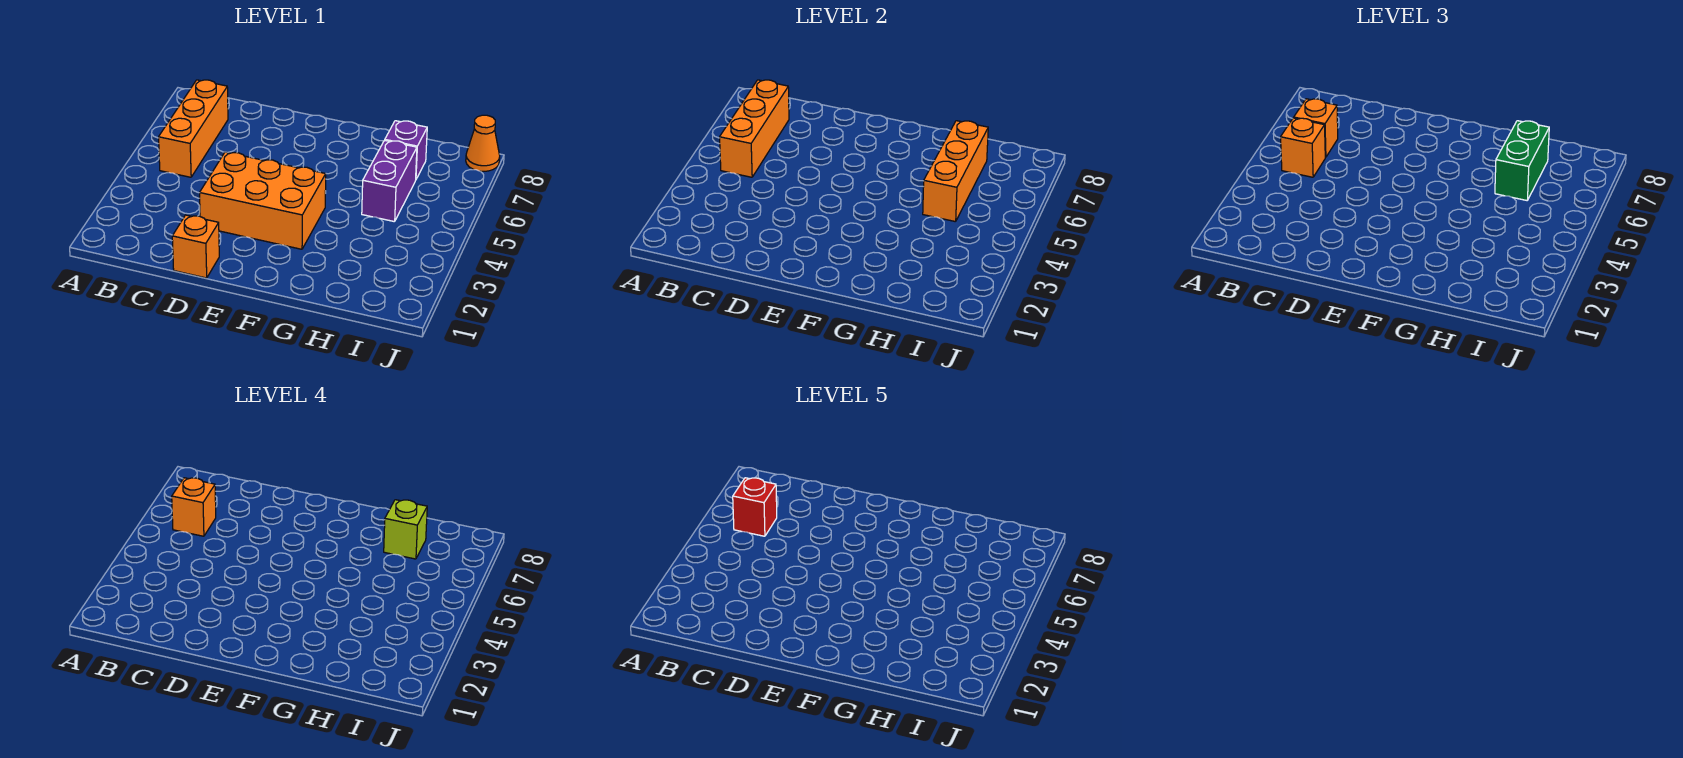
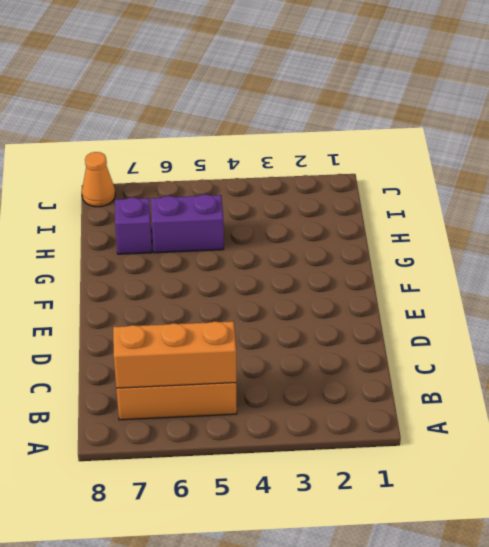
none -> orange 1x1 brick [172,215,219,278]
none -> orange 2x3 brick [200,152,326,249]
none -> orange 1x3 brick [923,121,988,222]

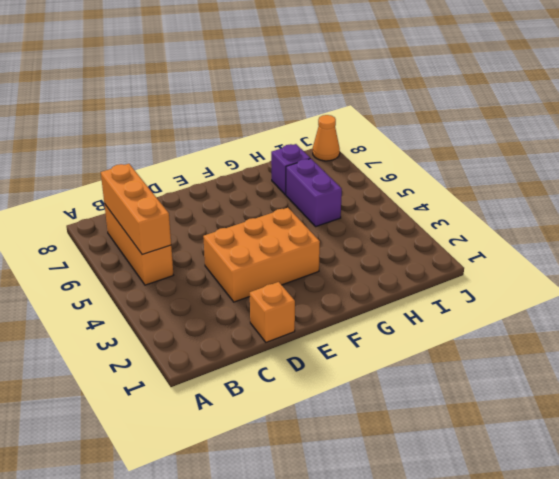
none -> orange 1x3 brick [923,121,988,222]
none -> orange 1x1 brick [1281,118,1325,177]
none -> orange 1x1 brick [1294,99,1338,157]

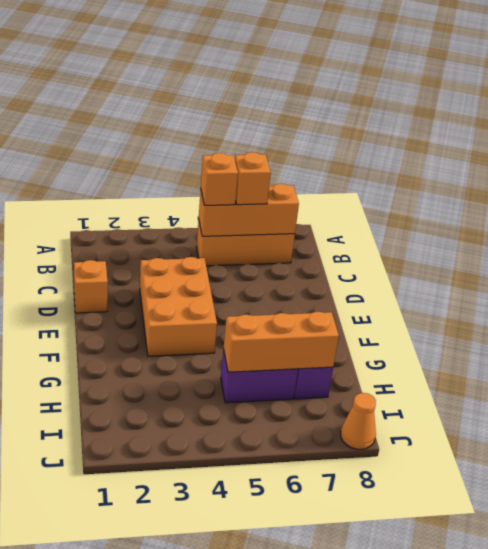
none -> green 1x2 brick [1495,121,1549,200]
none -> orange 1x1 brick [172,478,216,536]
none -> lime 1x1 brick [384,500,427,559]

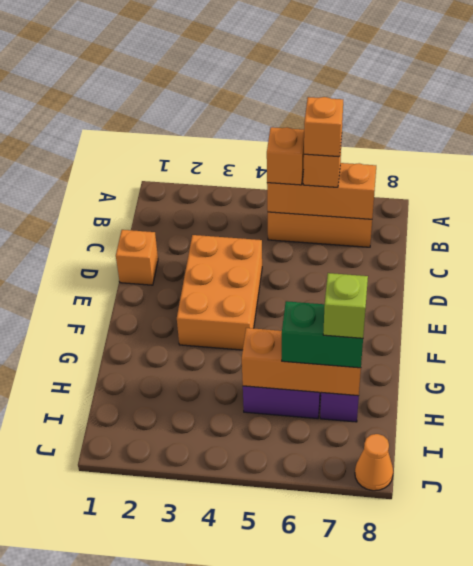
none -> red 1x1 brick [733,478,777,536]

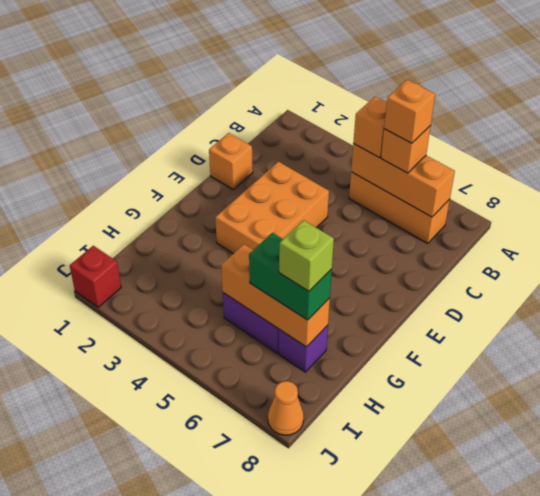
red 1x1 brick [70,246,121,307] -> red 1x1 brick moved to [733,478,777,536]

